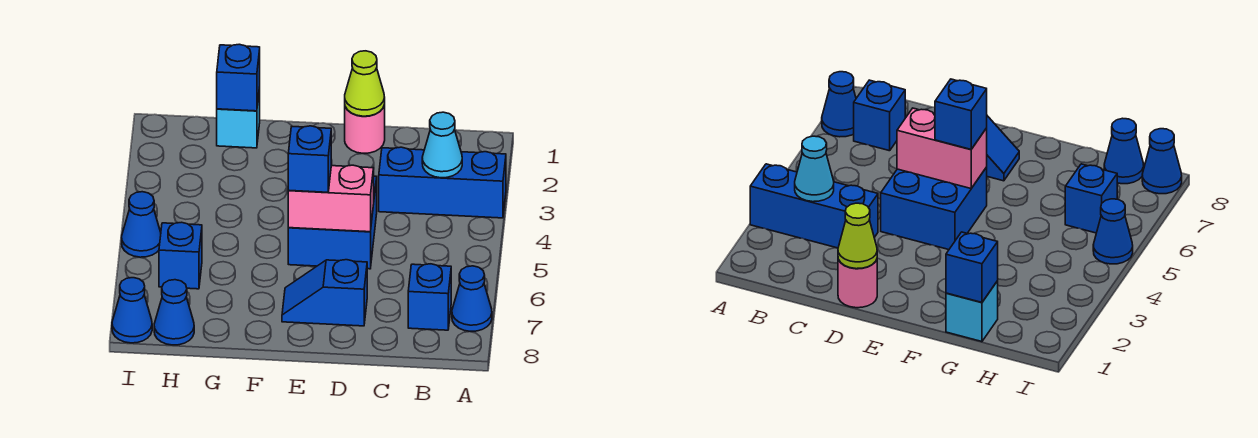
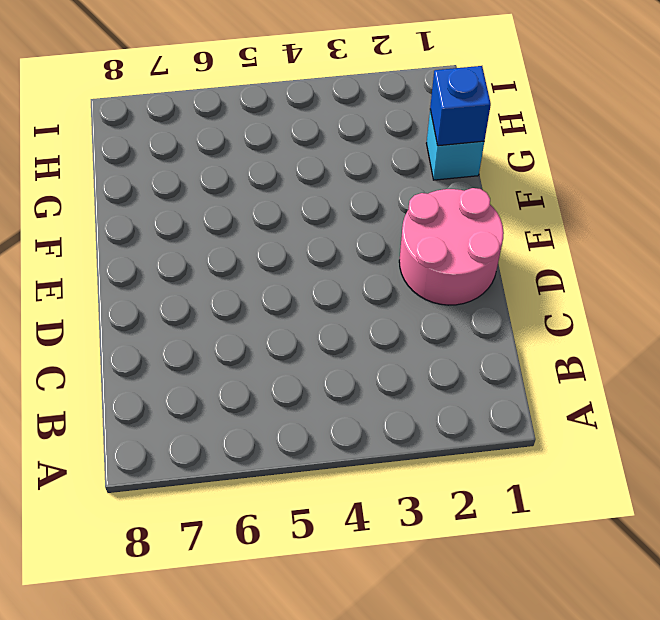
pink 2x2 round brick [399,188,504,305] -> pink 1x1 round brick [345,105,385,153]
none -> blue 1x3 brick [379,147,506,218]
none -> blue 1x1 cone [452,266,492,331]
none -> blue 1x1 brick [408,264,451,330]

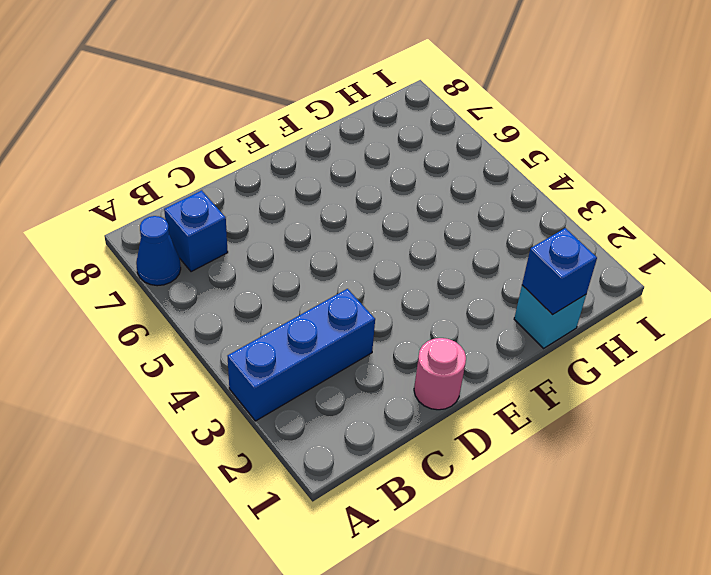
none -> blue 2x2 brick [288,176,377,269]
none -> blue 1x2 slope [282,260,367,326]
none -> blue 1x1 brick [159,222,202,289]

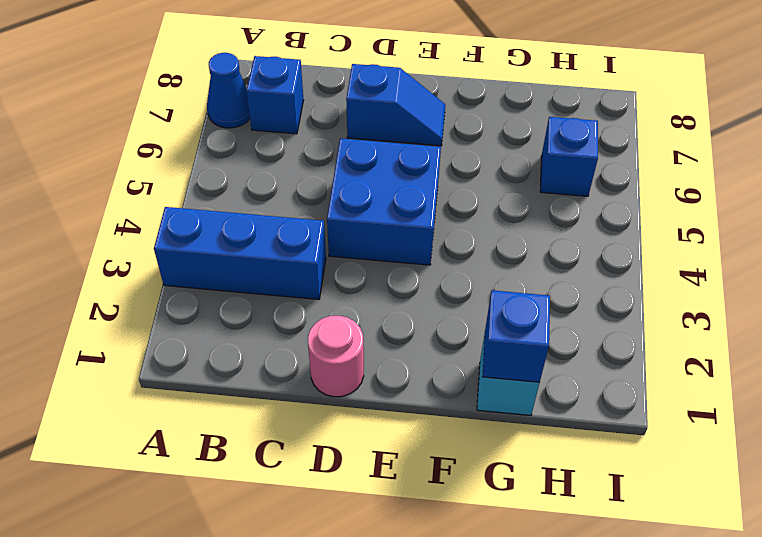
none -> blue 1x1 cone [154,280,194,345]
none -> blue 1x1 cone [122,192,161,257]
none -> blue 1x1 cone [112,278,152,343]

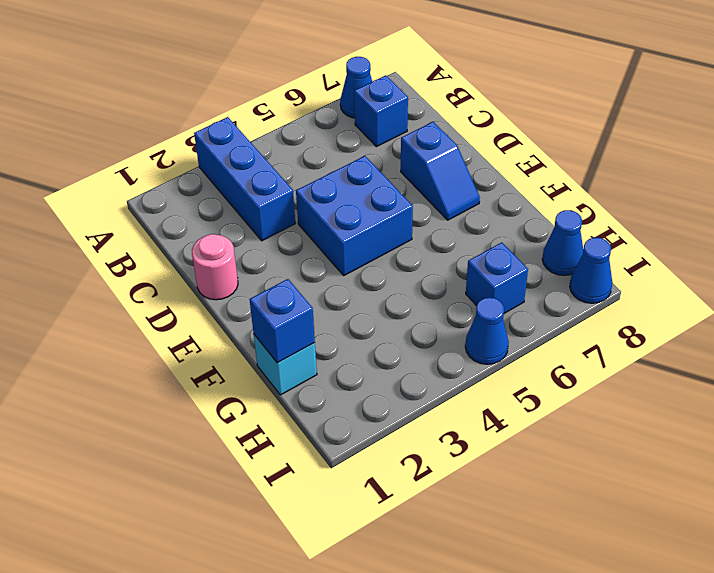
none -> cyan 1x1 cone [422,112,462,178]
none -> lime 1x1 cone [345,51,385,116]
none -> pink 1x2 brick [288,165,374,232]

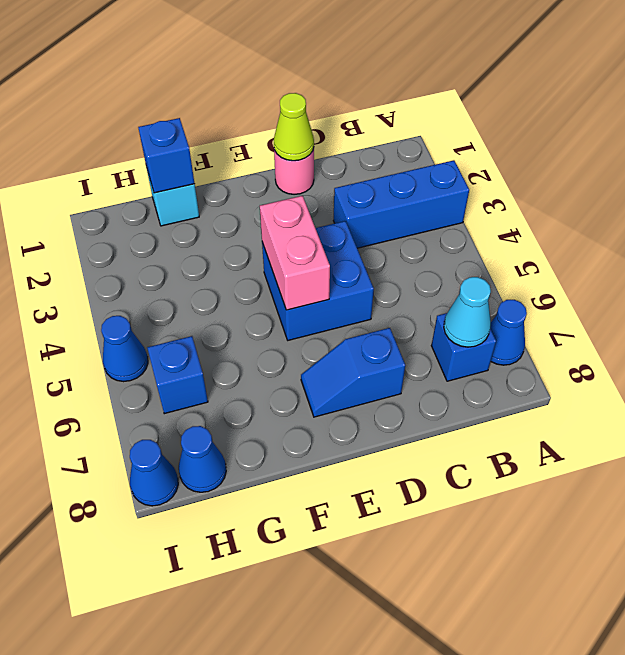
cyan 1x1 cone [444,277,491,347] -> cyan 1x1 cone moved to [422,112,462,178]
pink 1x2 brick [260,196,330,310] -> pink 1x2 brick turned to [288,165,374,232]
none -> blue 1x1 brick [288,126,331,192]

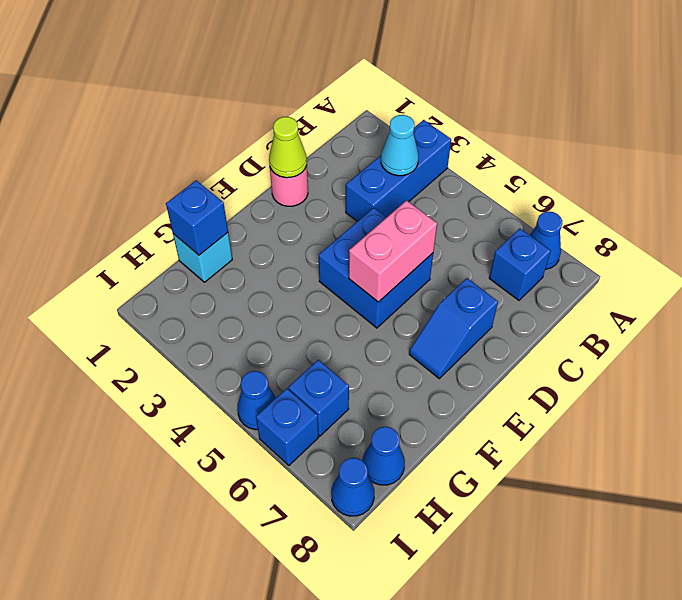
blue 1x1 brick [256,389,319,465] -> blue 1x1 brick moved to [288,126,331,192]

